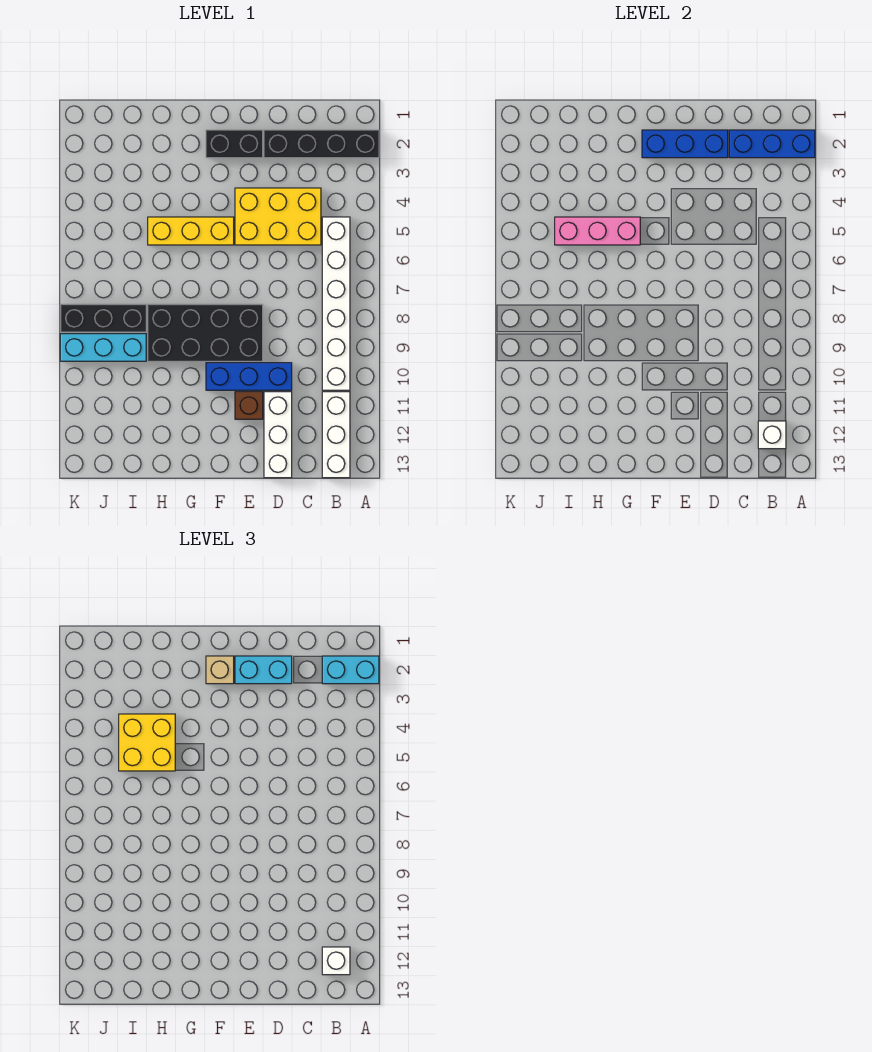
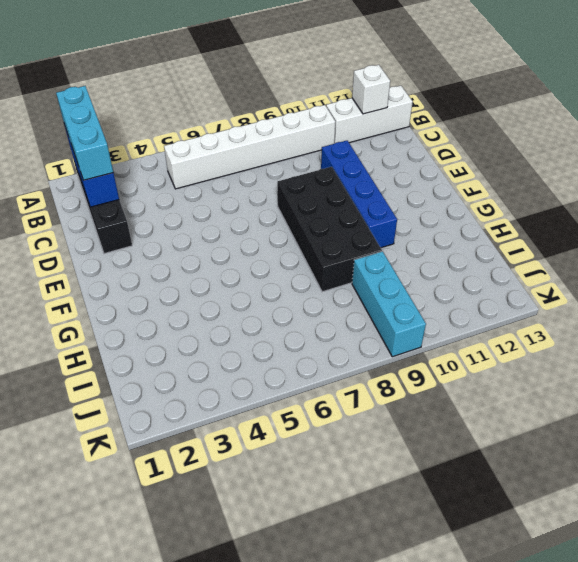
cyan 1x3 brick [56,86,113,180] -> cyan 1x2 brick [322,656,379,684]
blue 1x4 brick [321,141,397,248] -> blue 1x3 brick [206,363,292,390]
none -> yellow 2x3 brick [235,188,321,245]
none -> white 1x3 brick [264,392,292,478]
none -> black 1x2 brick [206,130,263,158]

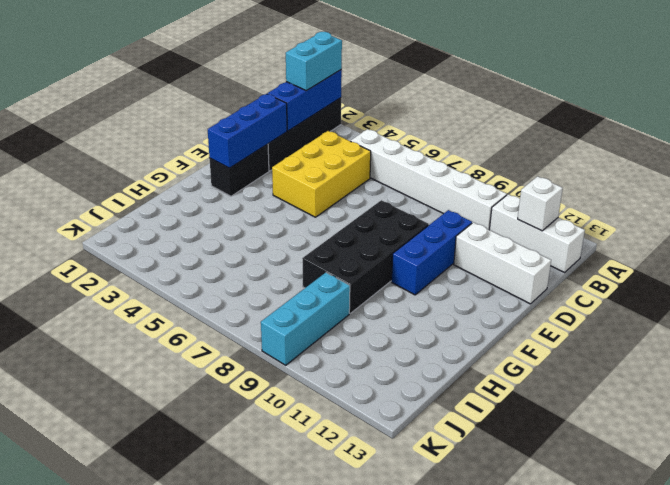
none -> brown 1x1 brick [235,392,263,419]
none -> yellow 1x3 brick [148,217,234,245]
none -> black 1x3 brick [60,304,146,332]

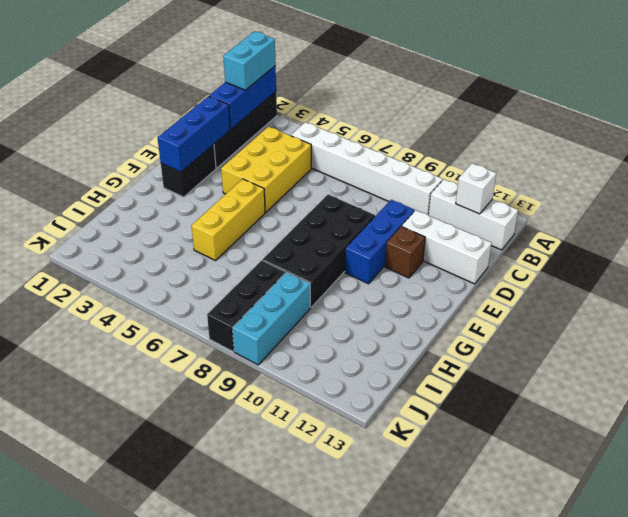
none -> pink 1x3 brick [555,217,640,245]
none -> white 1x1 brick [322,947,350,975]
none -> cyan 1x2 brick [235,656,292,684]

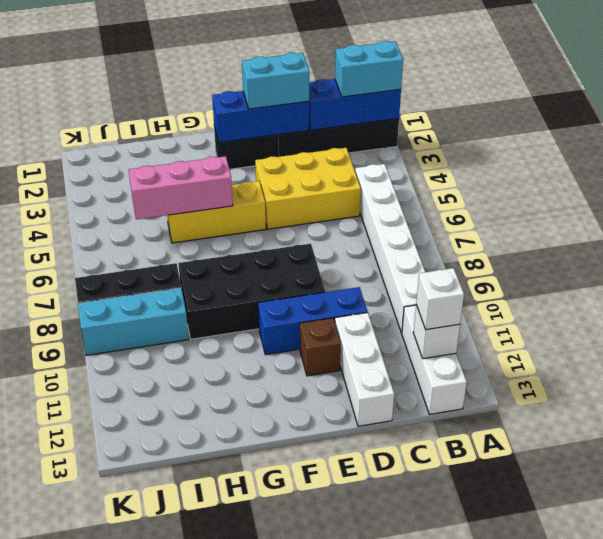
none -> tan 1x1 brick [206,656,234,684]
none -> yellow 2x2 brick [119,714,175,771]

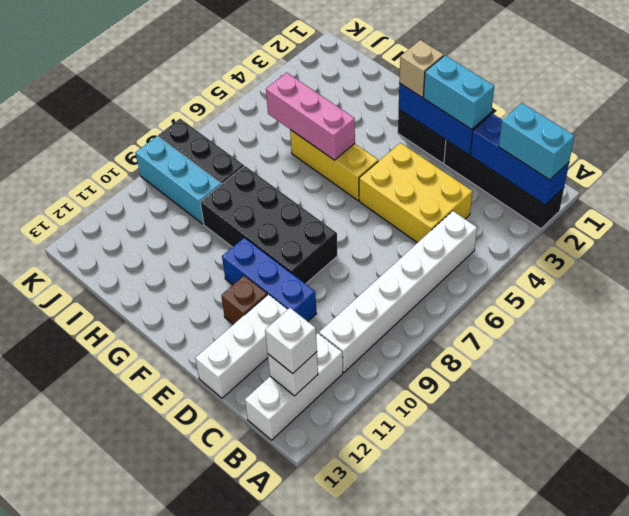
none -> yellow 2x2 brick [119,714,175,771]

